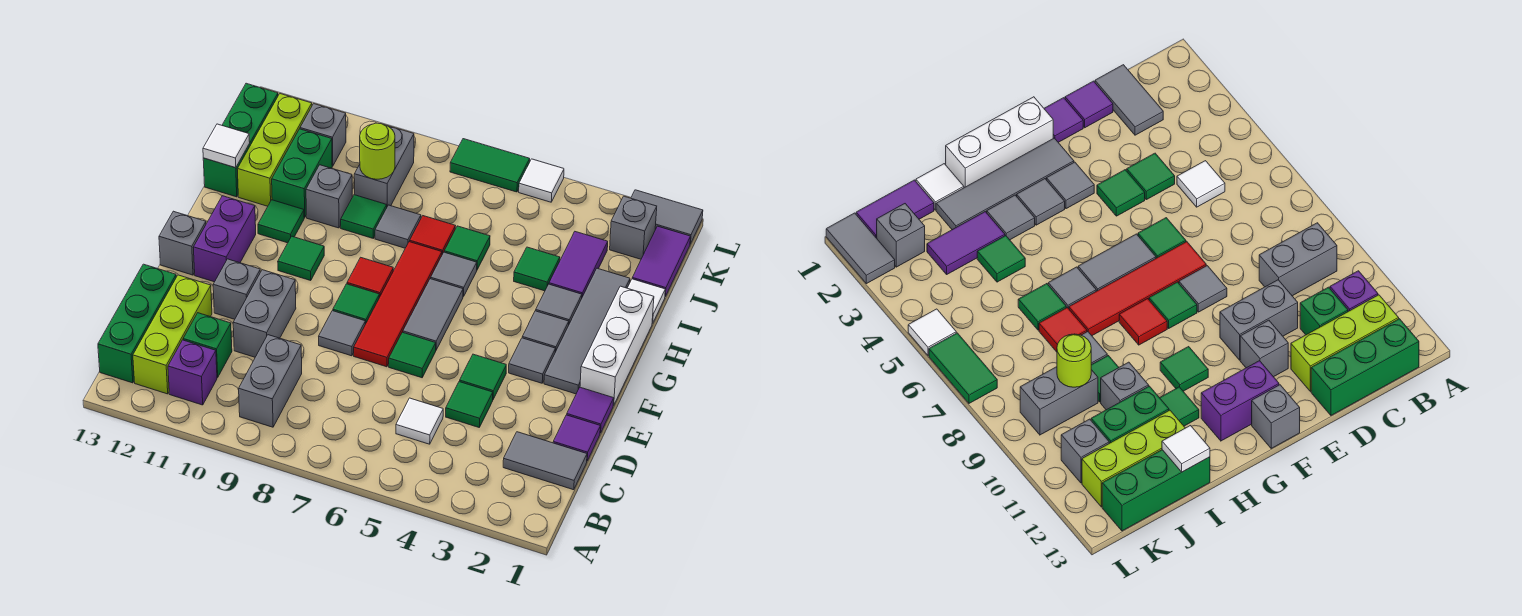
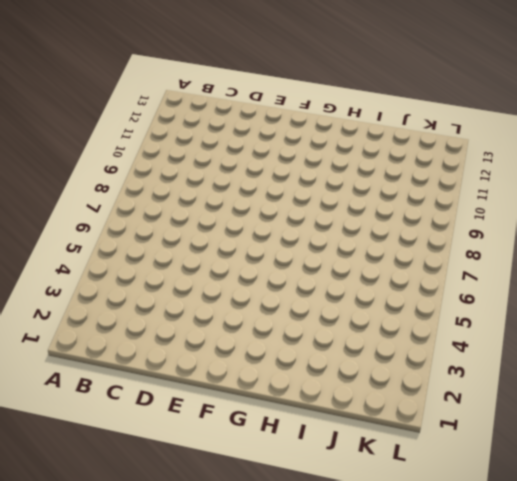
none -> grey 1x2 brick [239,335,302,427]
none -> purple 1x1 brick [168,340,217,405]
none -> lime 1x3 brick [133,275,212,394]
none -> green 1x3 brick [98,264,176,383]

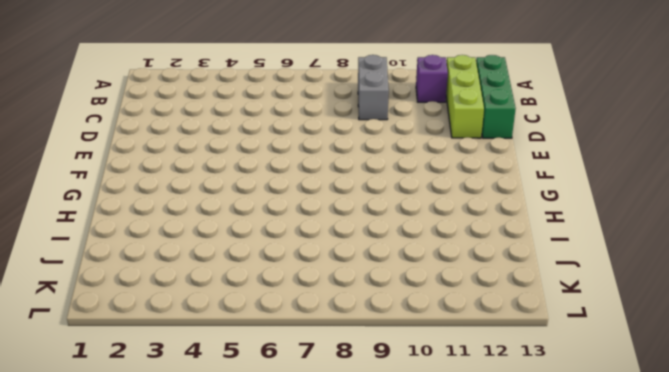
none -> grey 1x2 tile [503,432,587,490]
none -> white 1x1 tile [396,398,443,444]
none -> green 1x1 brick [183,313,232,377]
none -> purple 1x1 tile [553,415,600,461]

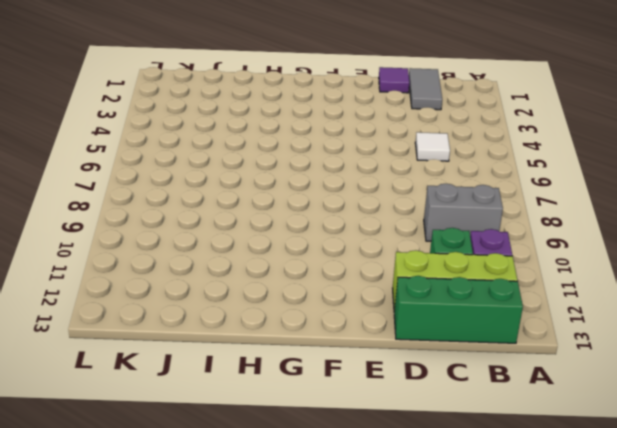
none -> green 1x1 tile [446,382,493,427]
none -> grey 1x2 brick [233,270,296,357]
none -> purple 1x1 tile [567,387,614,433]
none -> green 1x1 tile [460,354,506,399]

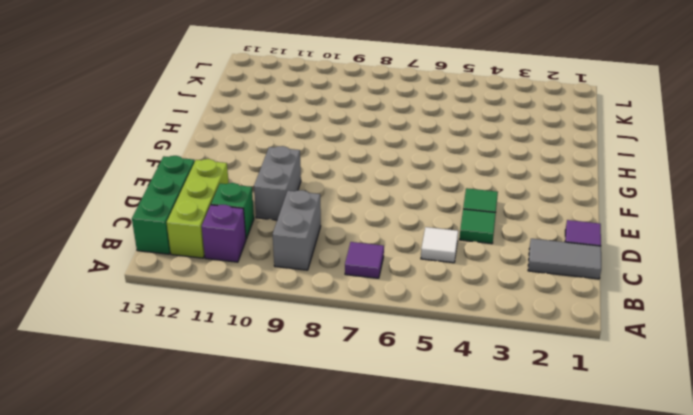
purple 1x1 tile [345,242,384,278] -> purple 1x1 tile moved to [567,387,614,433]
none -> green 1x1 tile [389,332,436,378]
none -> red 1x4 tile [354,242,442,367]
none -> grey 1x1 tile [319,311,365,356]
none -> grey 1x1 brick [213,259,260,319]

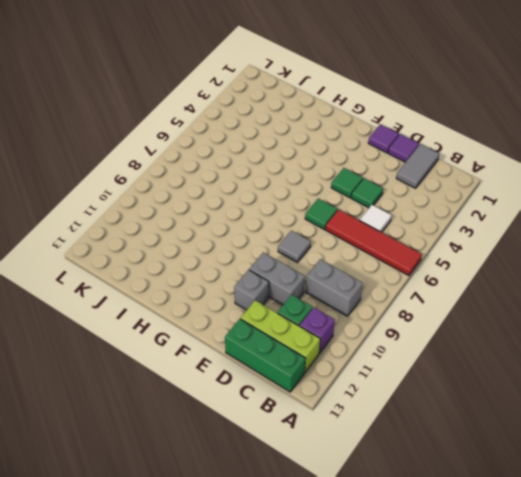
red 1x4 tile [326,210,422,276] -> red 1x4 tile moved to [354,242,442,367]
none -> white 1x3 brick [580,286,654,405]
none -> grey 1x4 tile [544,268,630,394]
none -> grey 1x1 tile [509,338,555,383]
none -> grey 1x2 tile [403,279,463,350]

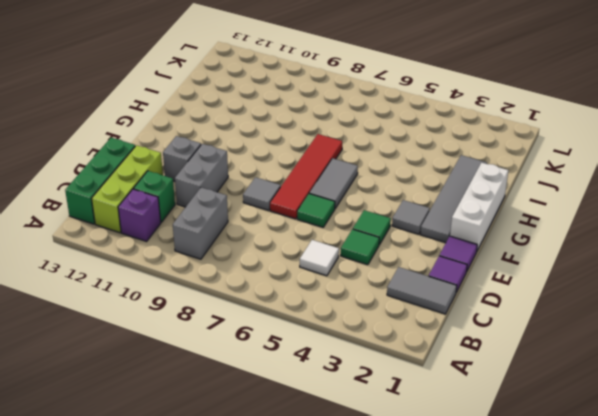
none -> green 1x1 tile [333,284,379,324]
none -> purple 1x2 brick [193,196,256,282]
none -> grey 1x1 brick [159,211,206,275]
none -> grey 1x1 tile [522,311,569,352]

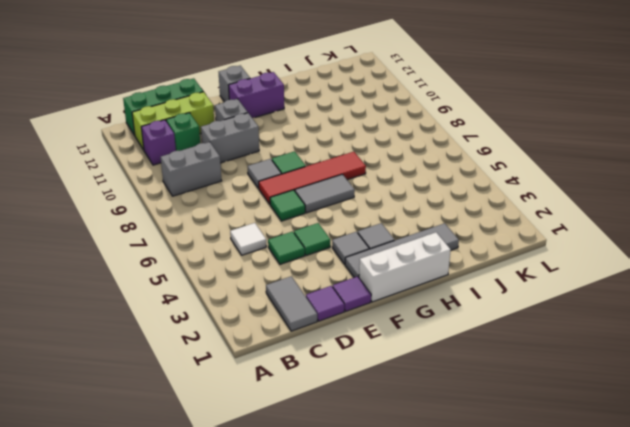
none -> red 1x1 tile [347,257,393,297]
none -> green 1x1 tile [278,236,324,281]
none -> grey 1x1 tile [536,284,582,323]
none -> grey 1x1 tile [431,252,477,297]

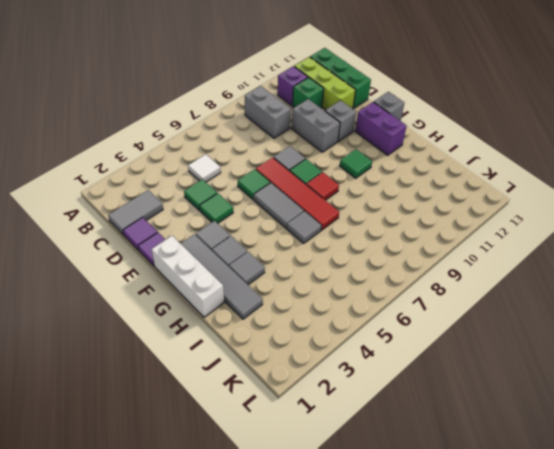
none -> green 1x1 tile [258,200,304,243]
none -> white 1x1 tile [628,279,665,323]
none -> purple 1x2 tile [549,232,608,297]
none -> green 1x1 tile [514,247,560,291]

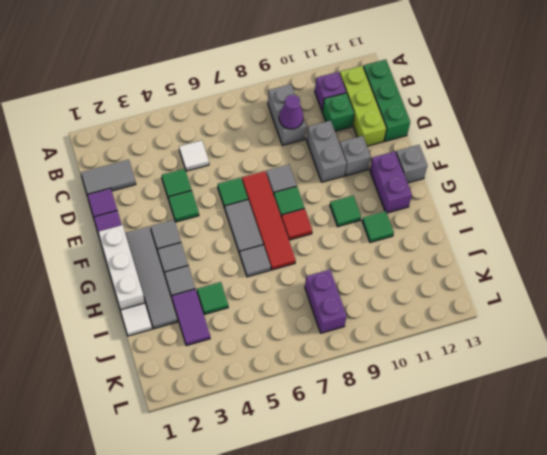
purple 1x1 cone [279,95,303,129] -> none
purple 1x2 brick [305,270,347,333] -> none
none -> green 1x1 tile [444,226,490,269]
none -> red 1x1 tile [410,216,455,254]
none -> grey 1x1 tile [375,205,421,248]
none -> green 1x1 tile [341,195,387,238]

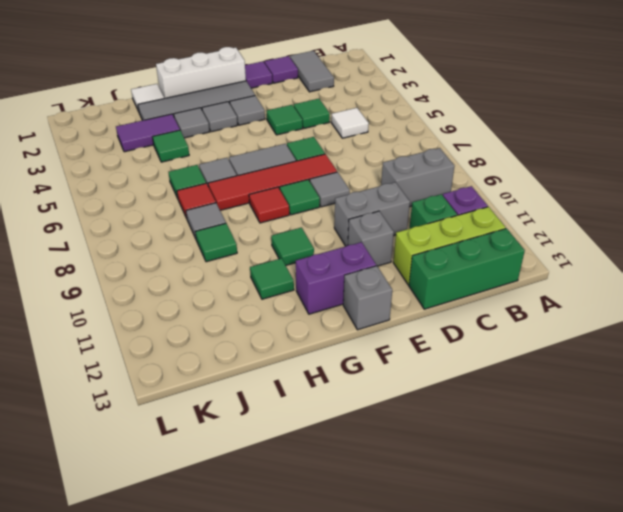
none -> grey 1x1 brick [306,165,352,228]
none -> green 1x2 brick [272,129,332,218]
none -> lime 1x3 brick [238,94,312,206]
none -> green 1x3 brick [203,83,278,197]

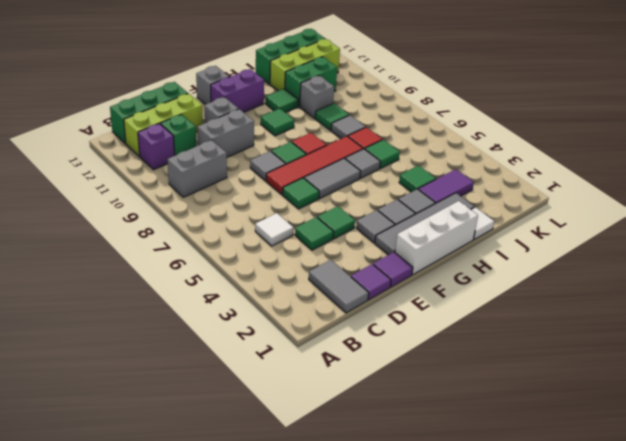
none -> purple 1x2 tile [632,226,691,296]
none -> grey 1x2 brick [354,126,414,206]
none -> grey 1x1 brick [610,196,657,259]
none -> grey 1x1 brick [300,104,346,166]

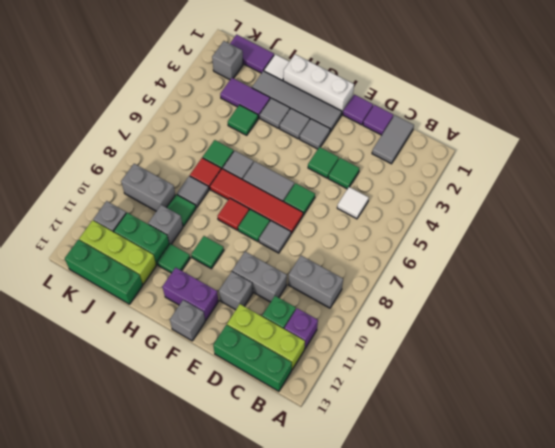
none -> grey 1x2 tile [631,190,703,244]
none -> white 1x1 tile [519,159,564,202]
none -> green 1x2 tile [450,139,530,192]
none -> white 1x1 tile [203,124,250,168]

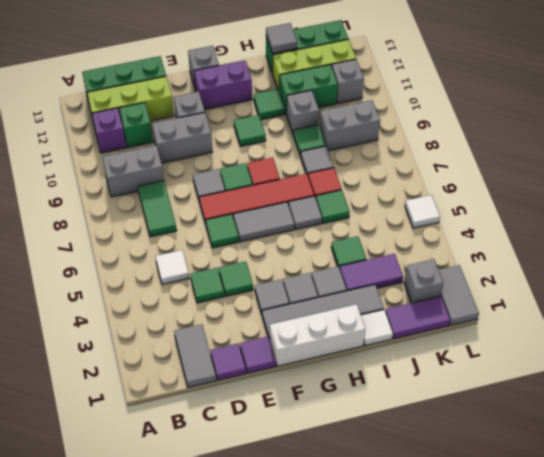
green 1x2 tile [138,181,177,237] -> green 1x2 tile moved to [450,139,530,192]
grey 1x1 tile [266,23,297,54] -> white 1x1 tile [203,124,250,168]
none -> lime 1x1 round brick [360,123,395,179]

